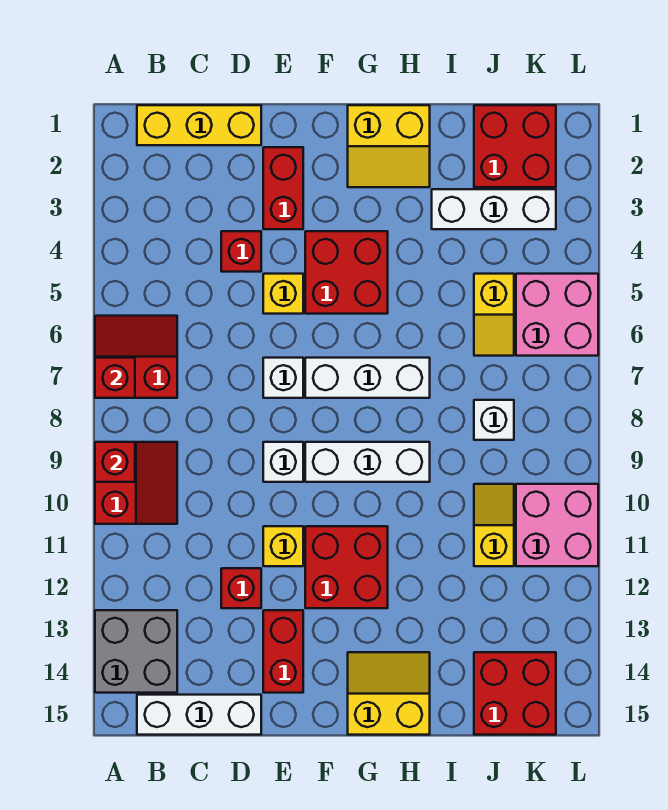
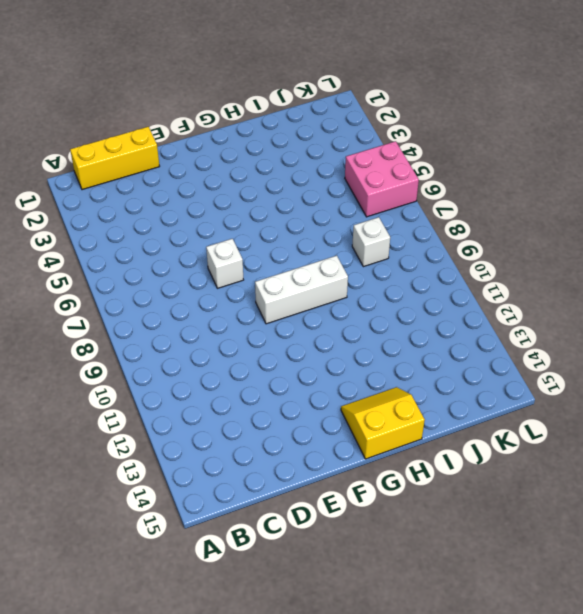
none -> red 2x2 slope [95,316,177,398]
none -> red 2x2 slope [95,442,177,524]
none -> grey 2x2 brick [95,610,177,693]

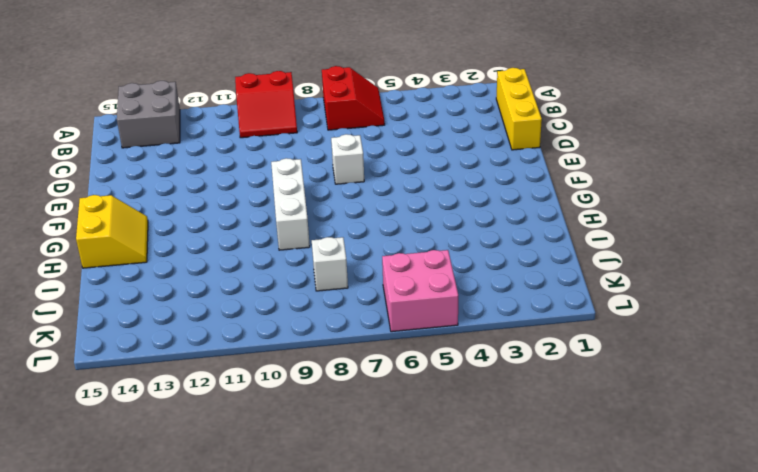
none -> white 1x3 brick [137,695,261,735]
none -> red 1x1 brick [221,231,261,272]
none -> red 1x1 brick [221,568,261,608]

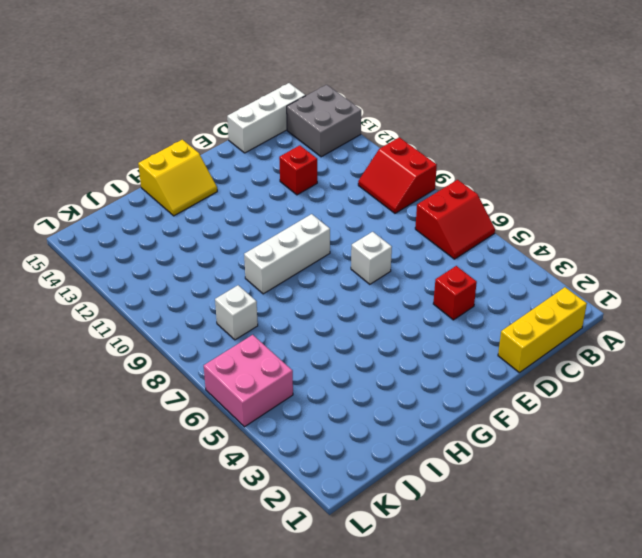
none -> red 1x2 brick [263,147,303,229]
none -> yellow 1x1 brick [263,274,303,314]
none -> white 1x1 brick [263,442,303,482]

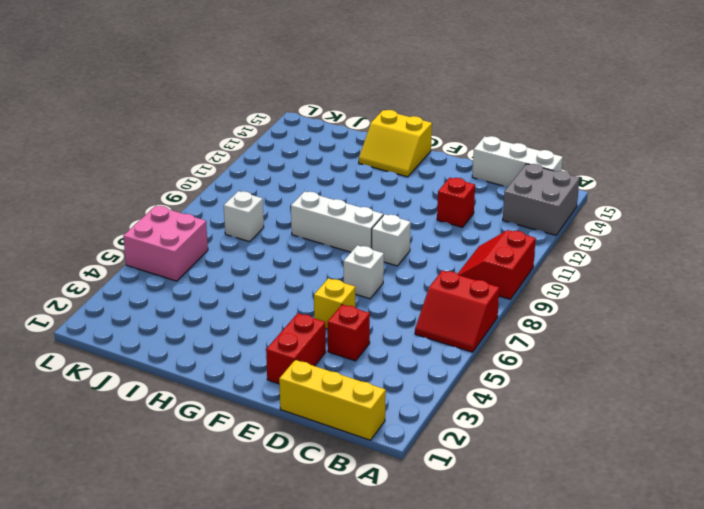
none -> yellow 1x1 brick [263,526,303,566]
none -> red 1x2 brick [263,610,303,693]
none -> red 2x2 brick [305,231,388,314]

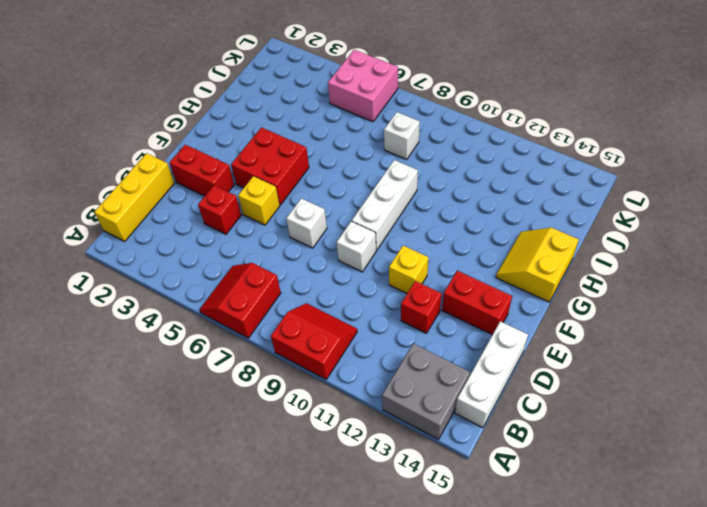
none -> white 1x3 brick [305,358,430,398]
none -> red 2x2 brick [305,526,388,608]
none -> yellow 2x2 slope [348,105,430,187]

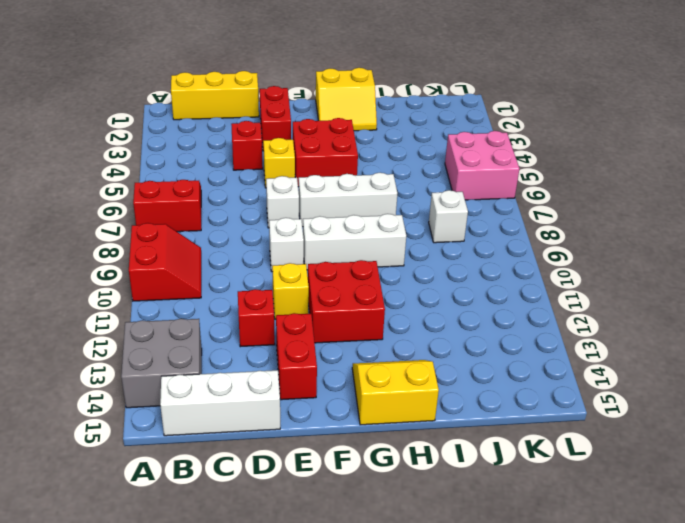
none -> white 1x3 brick [432,189,556,229]
none -> red 2x2 brick [474,105,556,187]
none -> yellow 1x2 slope [474,274,514,356]

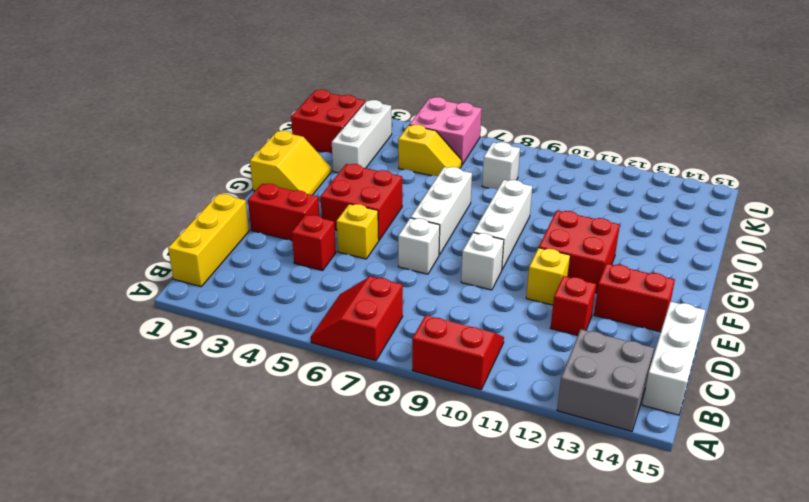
none -> yellow 2x2 slope [348,652,430,735]
none -> yellow 1x2 slope [474,484,514,566]
none -> red 2x2 brick [474,652,556,735]

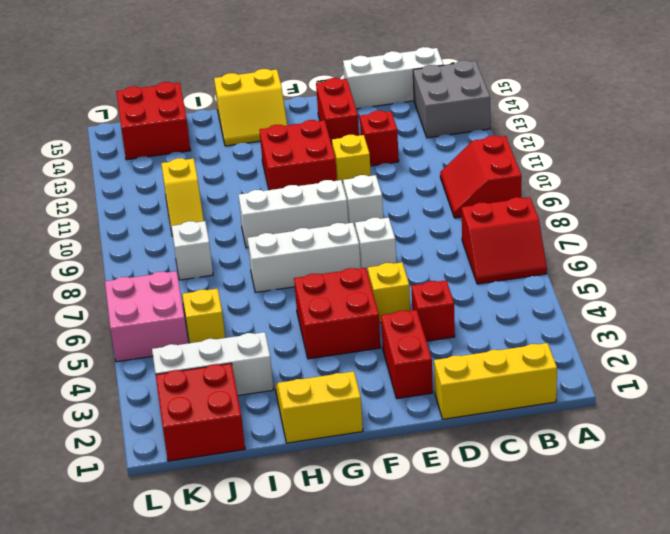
none -> pink 2x2 brick [516,484,598,566]
none -> red 1x1 brick [95,358,135,398]
none -> red 1x1 brick [95,442,135,482]

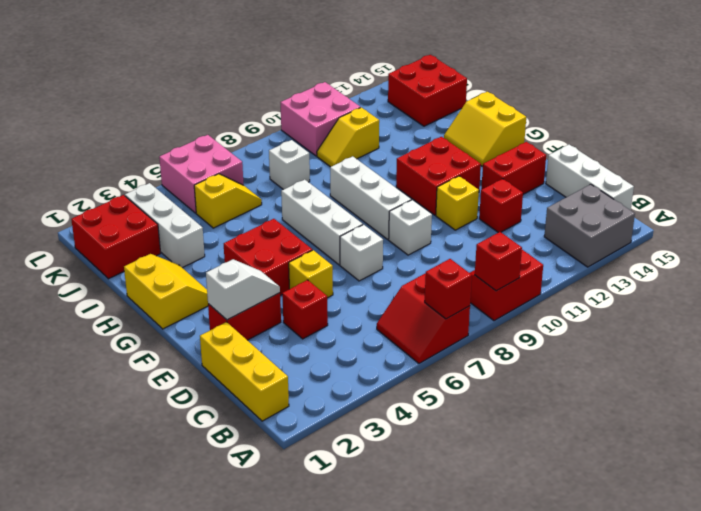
white 1x2 slope [206,259,280,320] -> none

